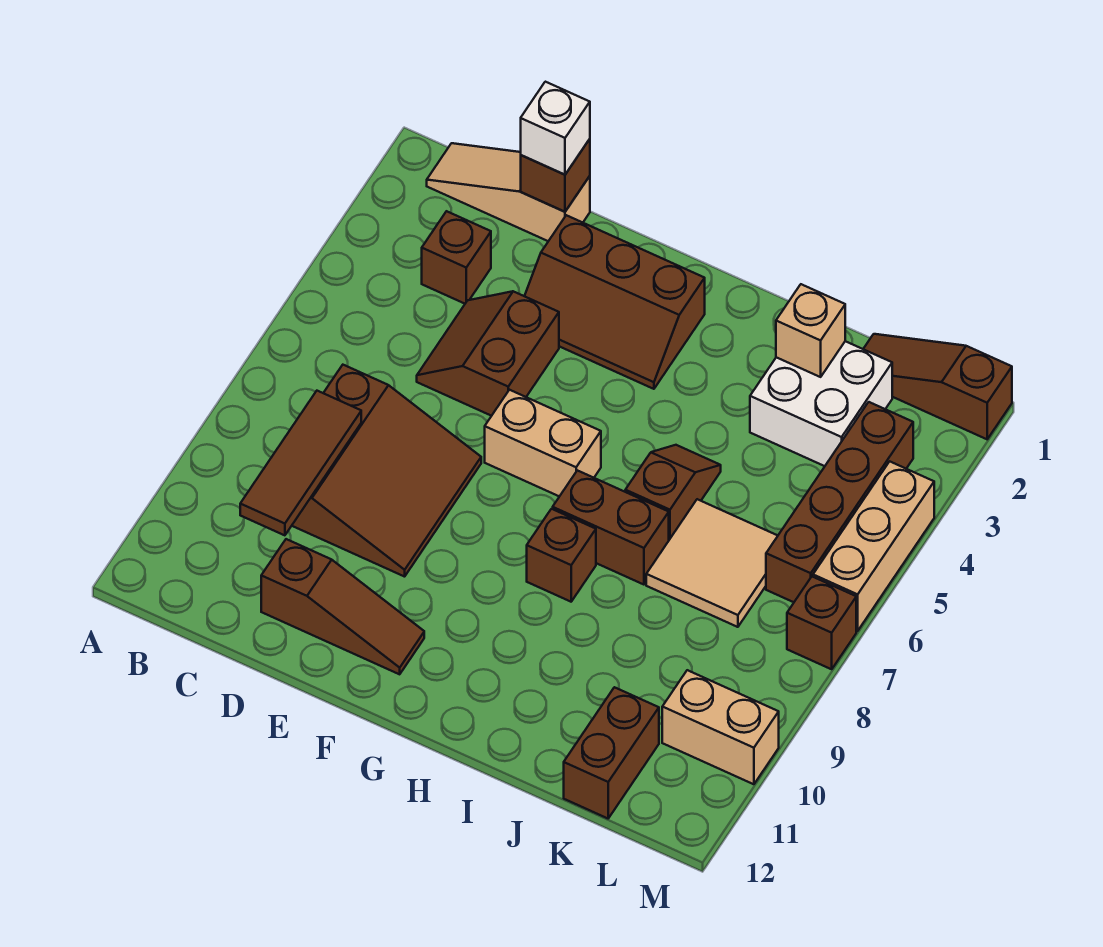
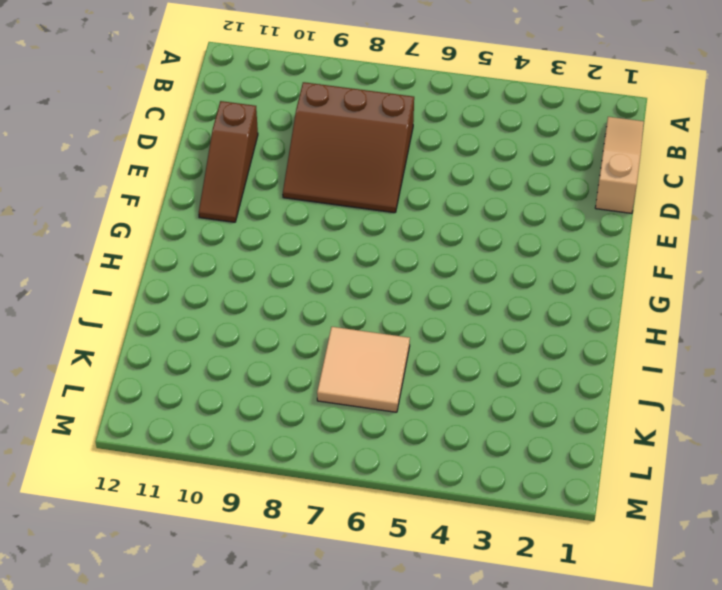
none -> brown 1x1 brick [422,211,491,304]
none -> brown 2x2 slope [417,291,559,416]
none -> brown 2x3 slope [525,215,705,389]

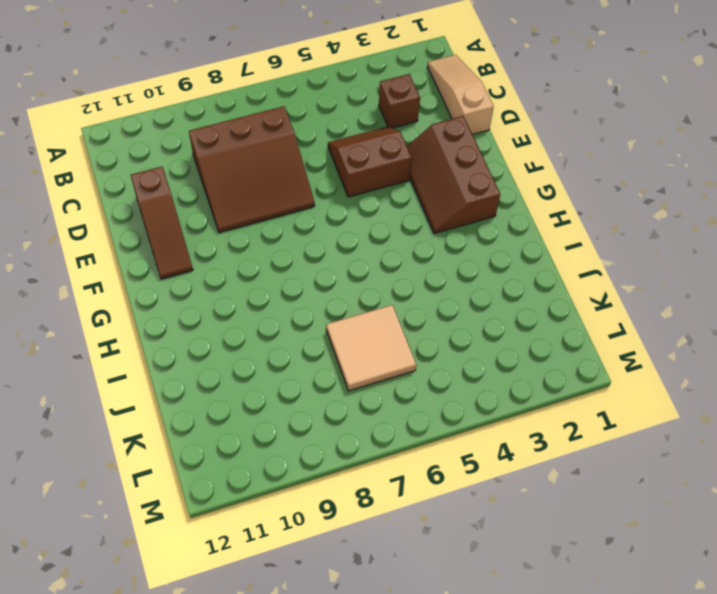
none -> tan 1x2 brick [485,390,601,496]
none -> brown 1x2 brick [553,470,669,585]
none -> brown 1x1 brick [527,509,596,602]

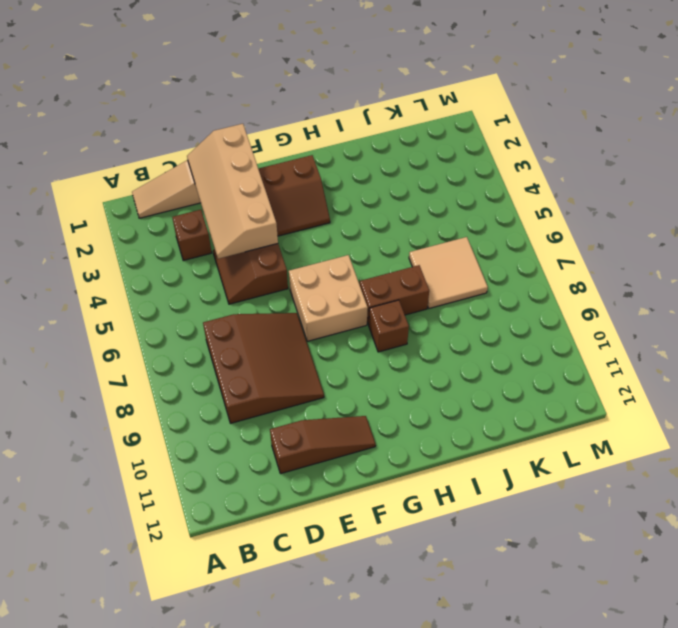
tan 2x4 slope [187,124,278,259] -> brown 1x1 brick [521,139,590,212]
tan 2x2 brick [289,255,368,341] -> tan 1x2 brick [485,390,601,496]
none -> brown 1x2 slope [625,445,721,540]
none -> white 2x2 brick [750,341,892,466]
none -> brown 1x3 slope [864,334,1012,439]

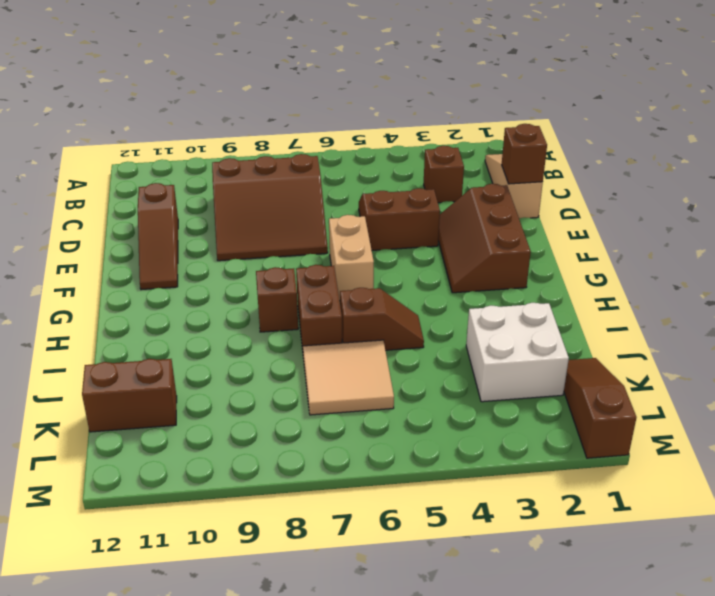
none -> brown 1x4 brick [766,402,913,602]
none -> tan 1x2 brick [662,670,779,784]
none -> tan 1x3 brick [813,461,934,631]

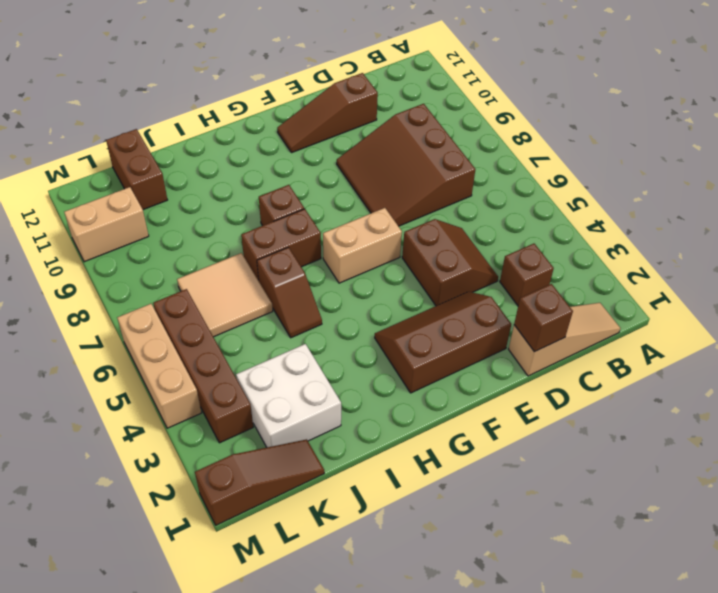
none -> brown 1x1 brick [787,577,856,669]
none -> brown 1x3 tile [240,391,361,535]
none -> tan 1x1 brick [776,284,845,377]

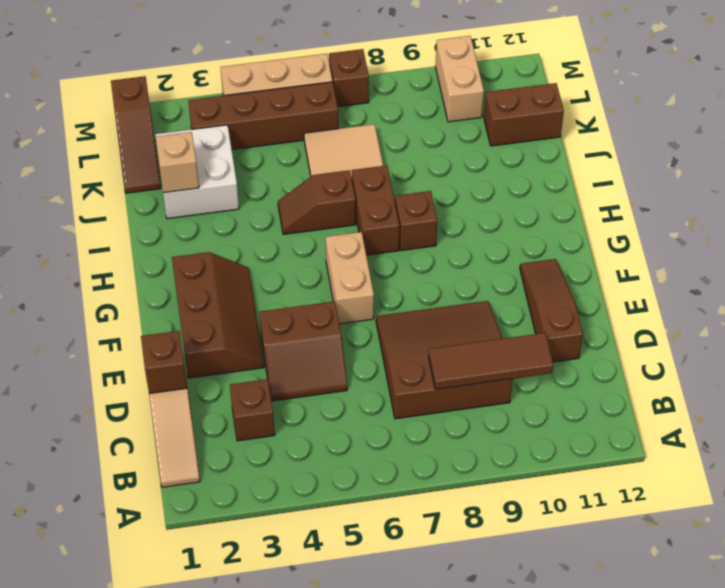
none -> white 1x1 brick [521,82,590,175]

